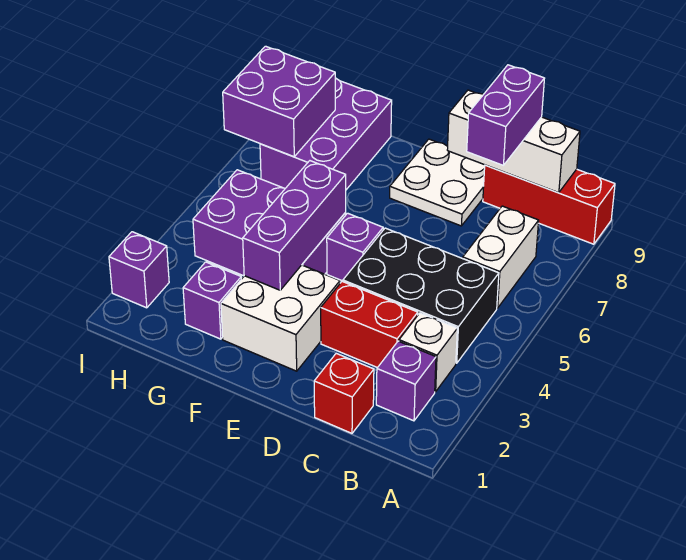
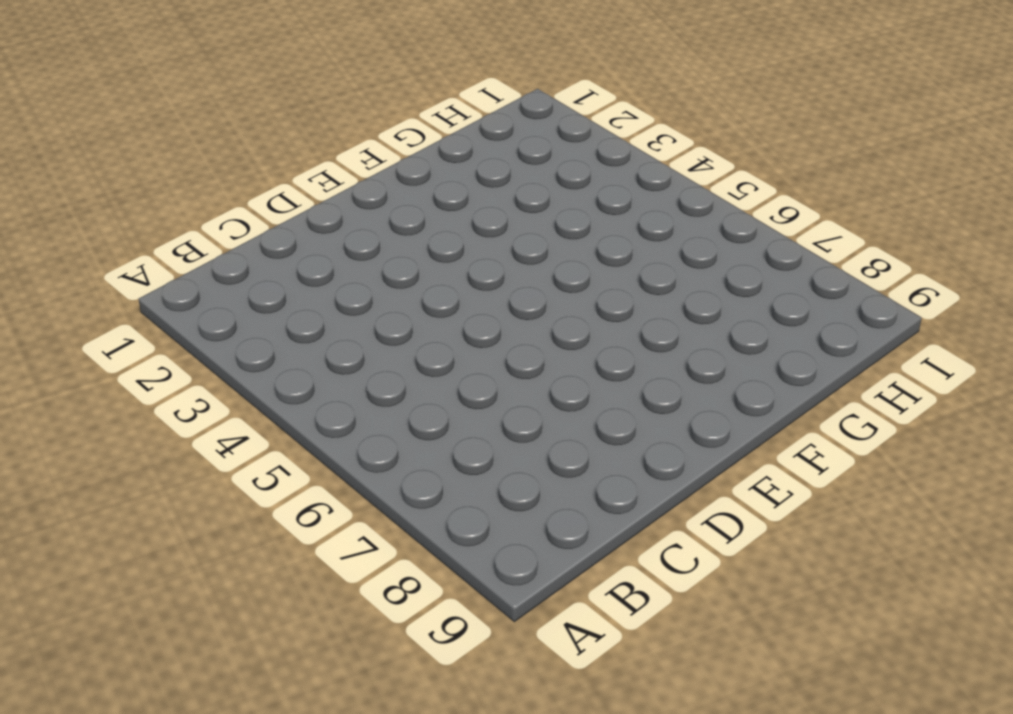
none -> red 1x3 brick [483,165,615,244]
none -> purple 1x1 brick [376,341,436,421]
none -> white 1x1 brick [399,313,457,392]

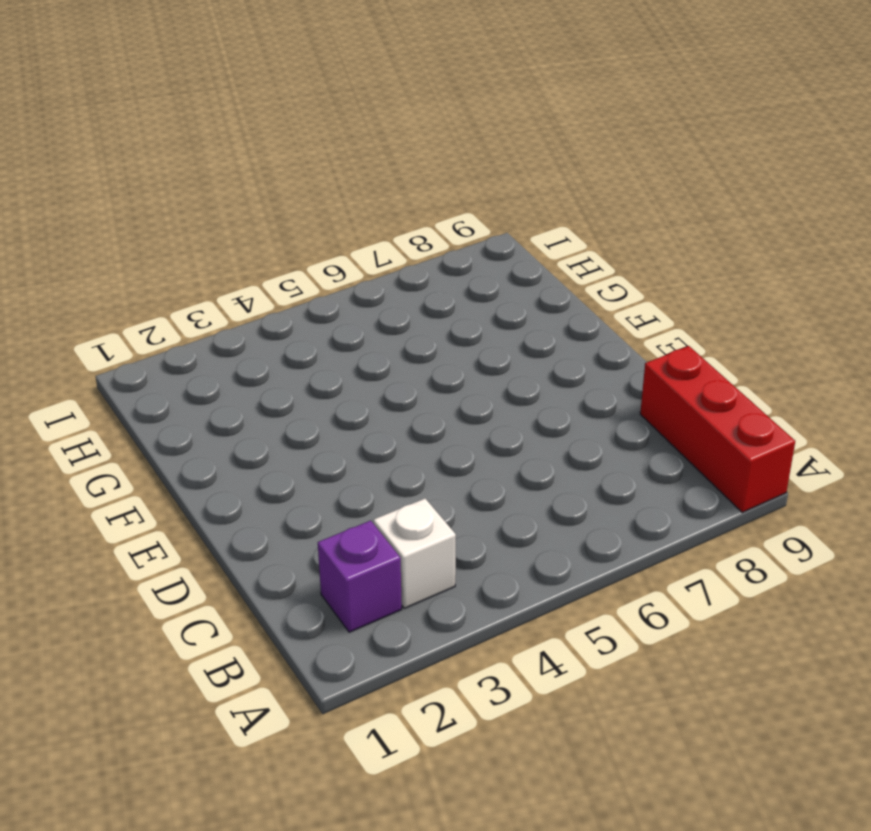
none -> black 2x3 brick [343,228,499,363]
none -> white 1x2 brick [463,206,539,308]
none -> red 1x1 brick [314,353,374,433]

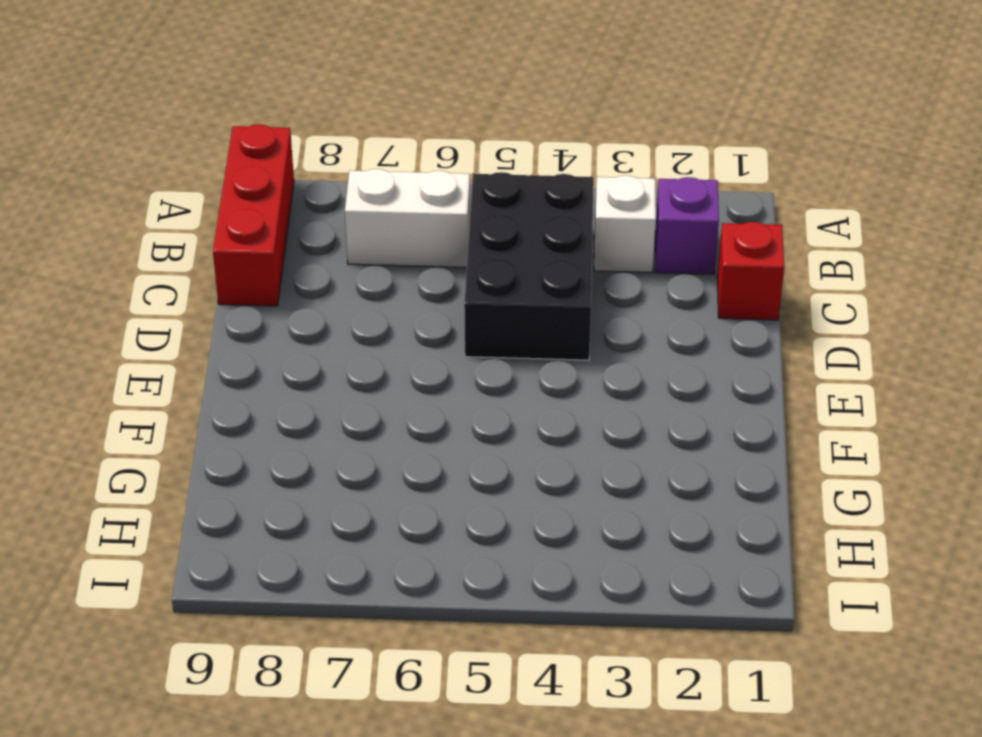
none -> red 1x2 brick [321,282,418,368]
none -> white 2x2 plate [390,139,485,226]
none -> white 2x2 brick [221,265,340,371]

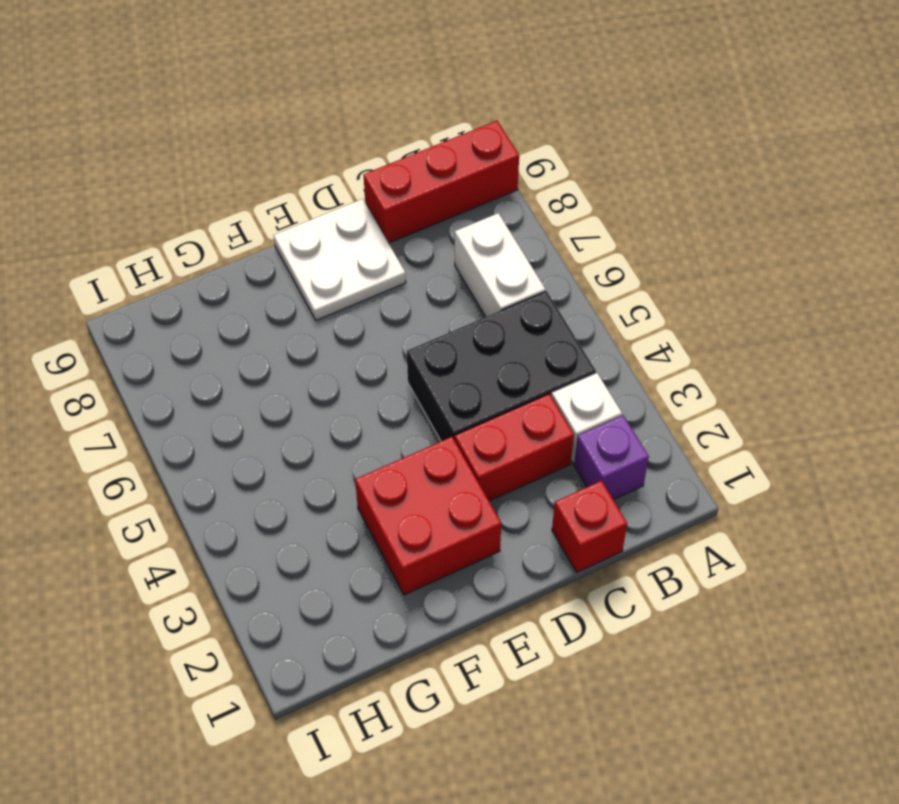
red 2x2 brick [355,437,501,595] -> white 2x2 brick [221,265,340,371]
none -> purple 1x1 brick [327,213,383,281]
none -> purple 2x3 brick [193,170,346,276]
none -> purple 1x1 brick [183,262,241,339]

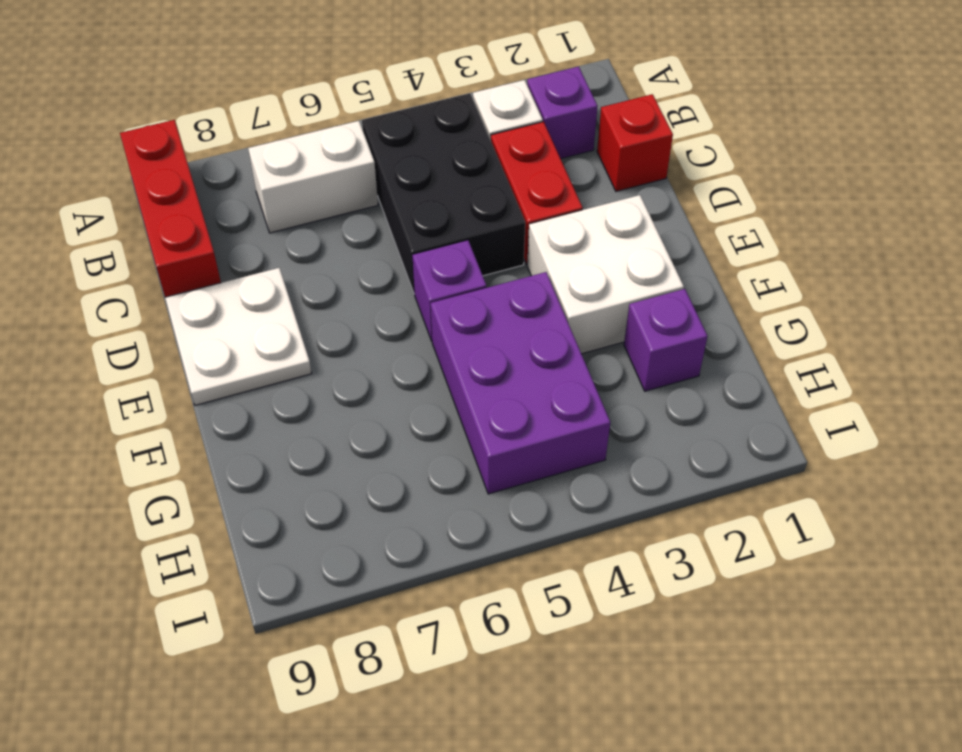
none -> purple 2x3 brick [260,78,392,190]
none -> purple 1x1 brick [109,232,169,308]
none -> white 1x3 brick [447,90,580,193]

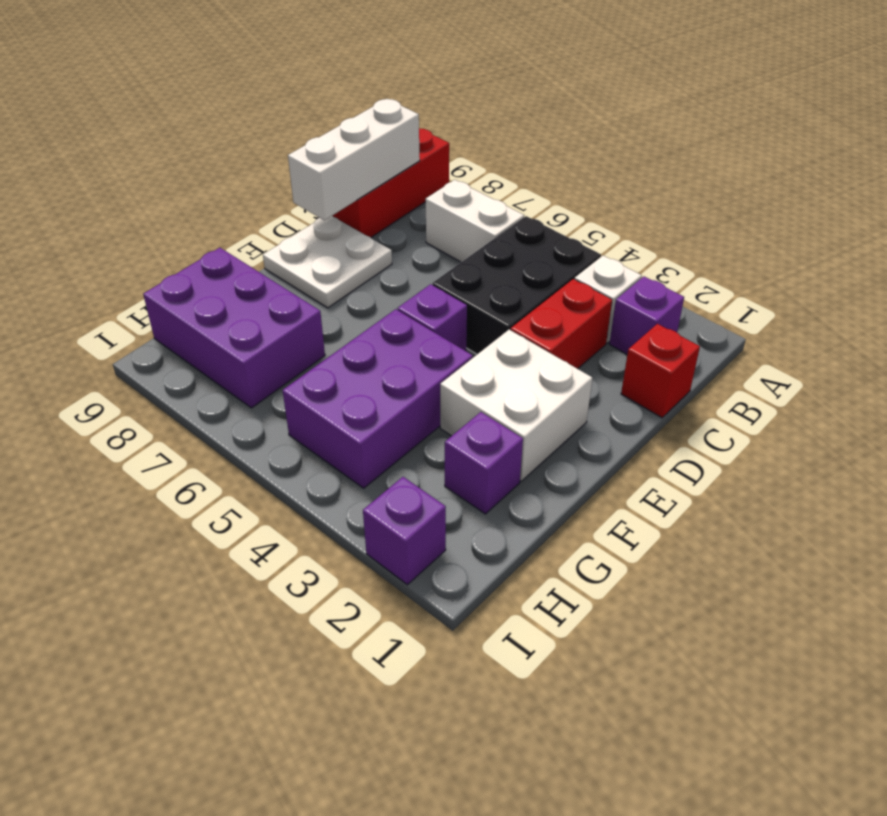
none -> purple 1x3 brick [243,161,346,290]
none -> purple 2x2 brick [223,46,335,157]
none -> purple 1x2 brick [467,65,545,165]

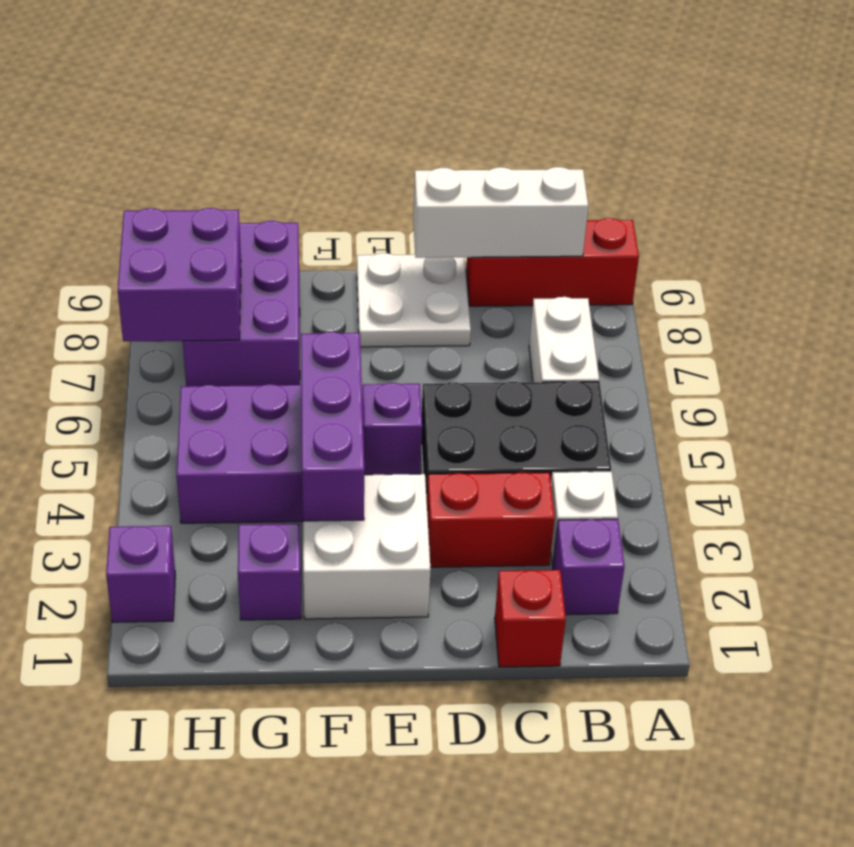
none -> purple 1x2 brick [467,65,545,165]

